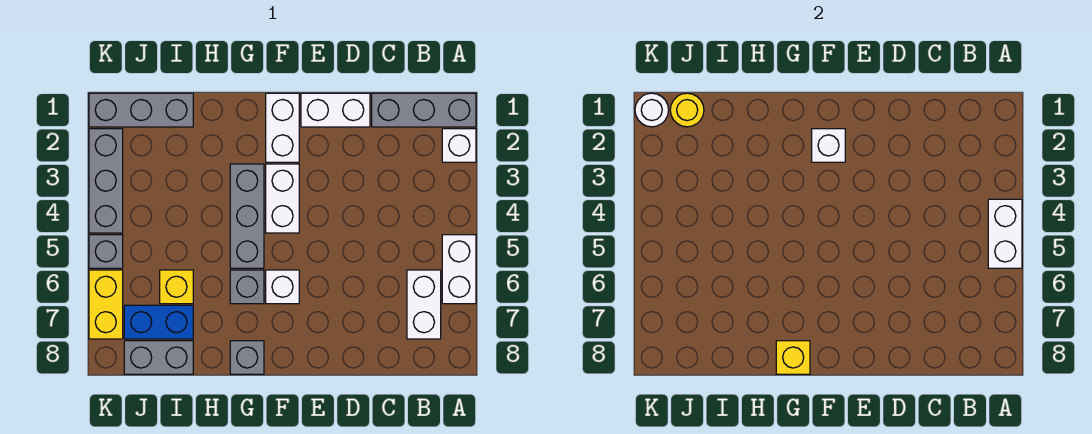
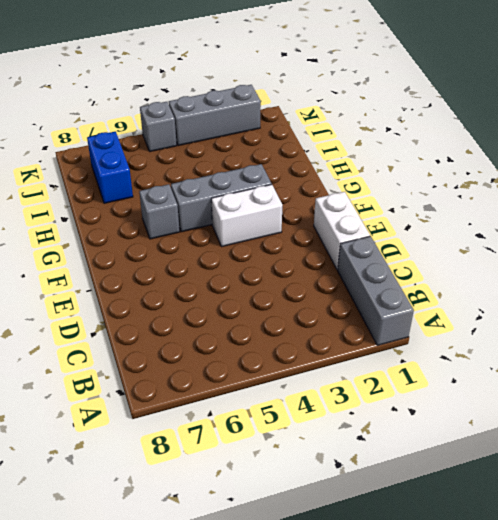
none -> white 1x1 brick [442,129,476,162]
none -> white 1x2 brick [442,235,476,304]
none -> white 1x2 brick [407,270,441,339]

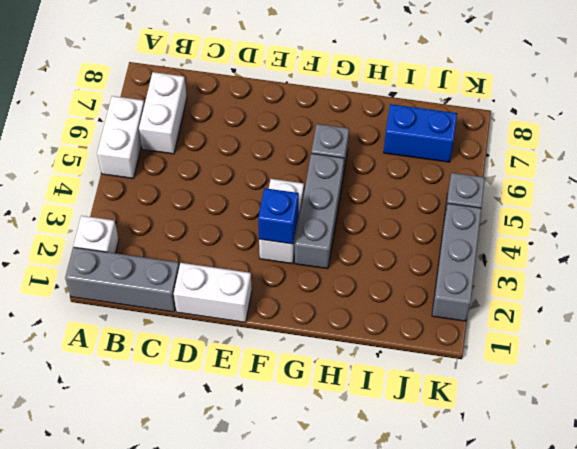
blue 1x1 brick [258,188,299,244] -> none
none -> white 1x2 brick [266,93,299,162]
none -> white 1x1 brick [266,270,299,304]
none -> grey 1x1 brick [230,341,264,374]

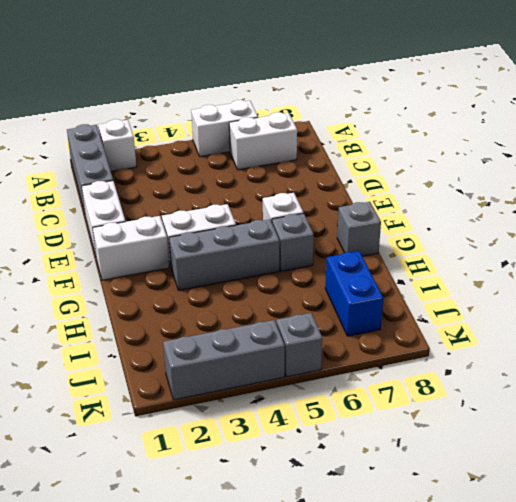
none -> grey 1x3 brick [89,93,193,127]
none -> yellow 1x1 brick [160,270,193,304]
none -> grey 1x2 brick [124,341,193,374]

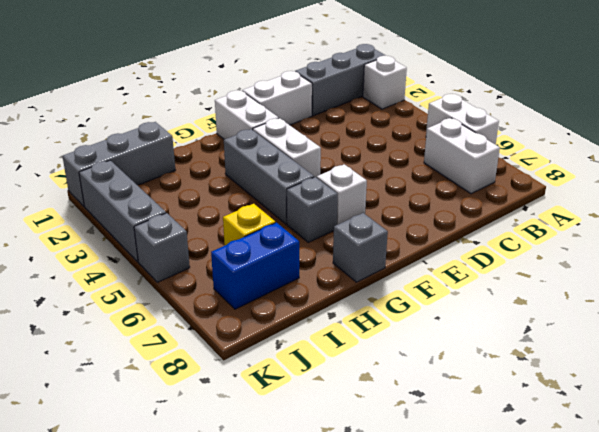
none -> grey 1x2 brick [124,341,193,374]
none -> yellow 1x2 brick [89,270,123,339]
none -> white 1x2 brick [988,199,1022,268]

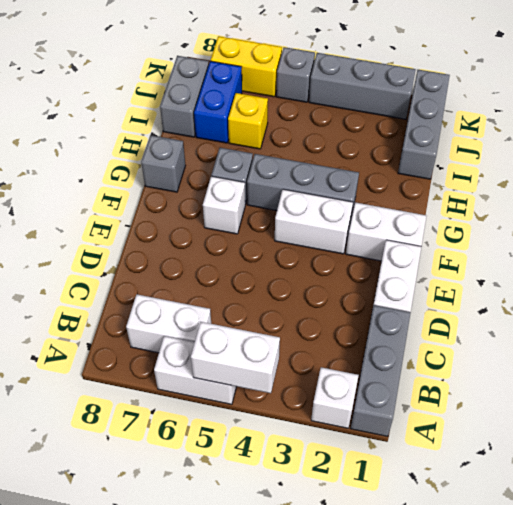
none -> white 1x1 brick [812,129,845,162]
none -> yellow 1x1 brick [776,341,810,374]
none -> yellow 1x1 round brick [670,93,704,127]

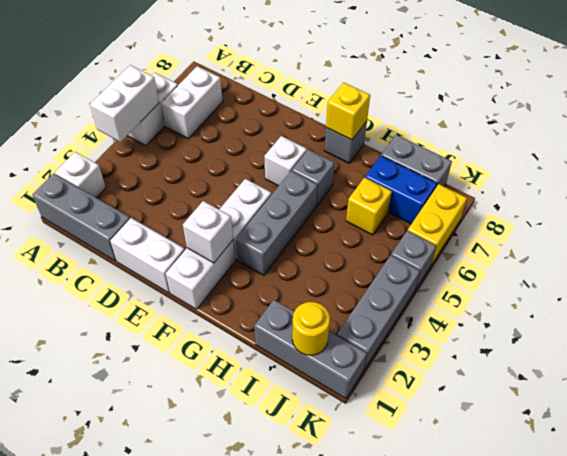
none -> white 1x1 round brick [635,93,669,127]

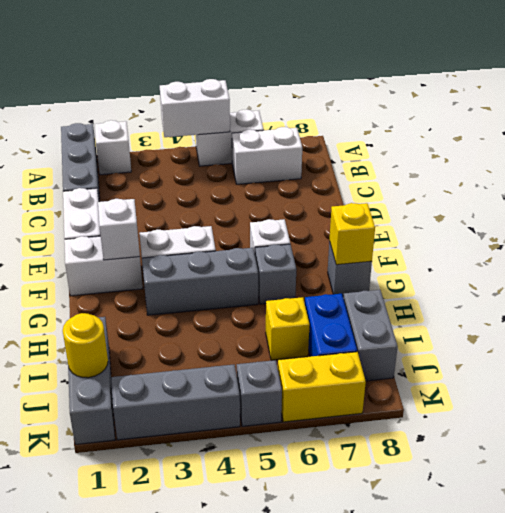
none -> white 1x1 round brick [635,93,669,127]

